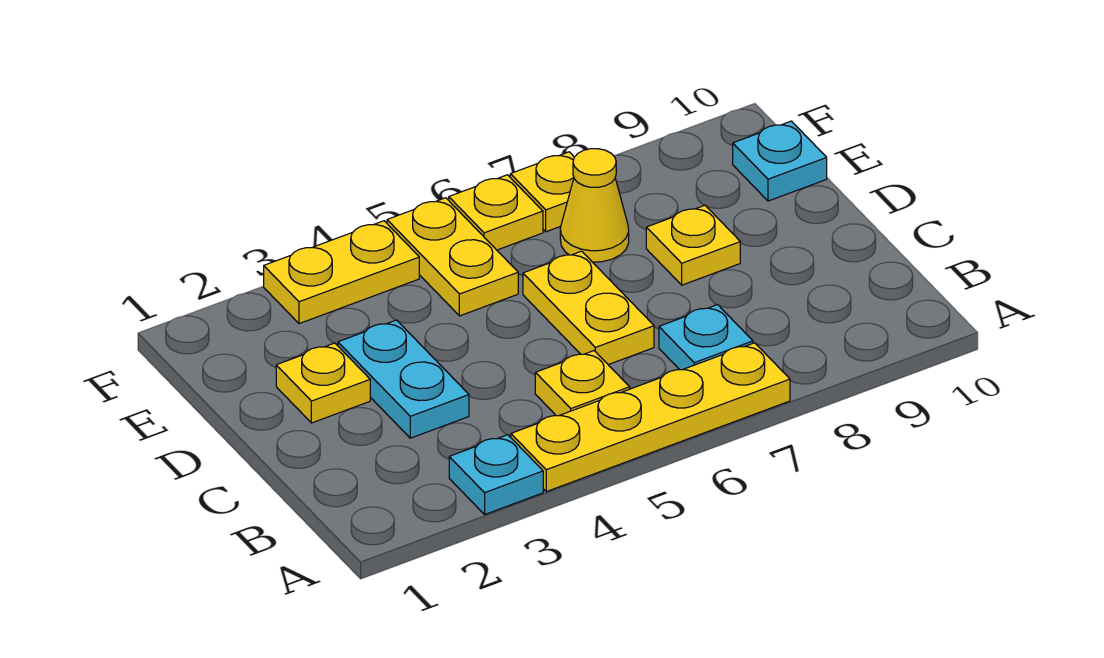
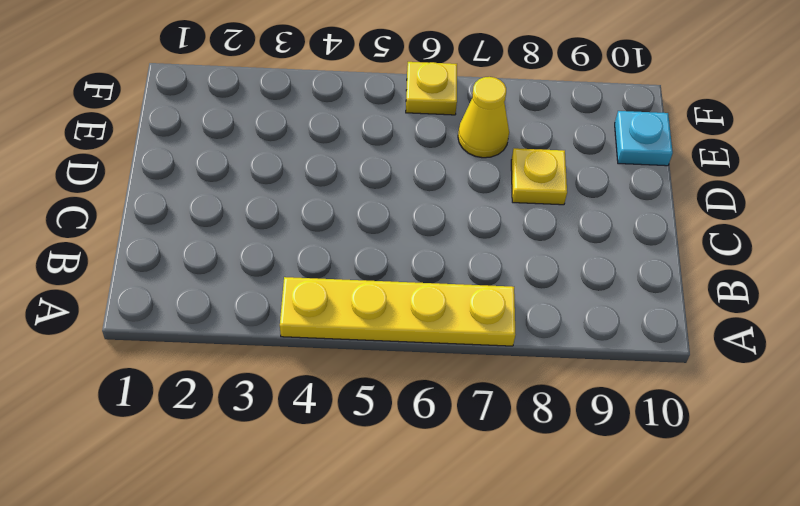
none -> cyan 1x1 plate [449,435,543,514]
none -> yellow 1x1 plate [535,351,630,416]
none -> cyan 1x1 plate [659,305,753,370]

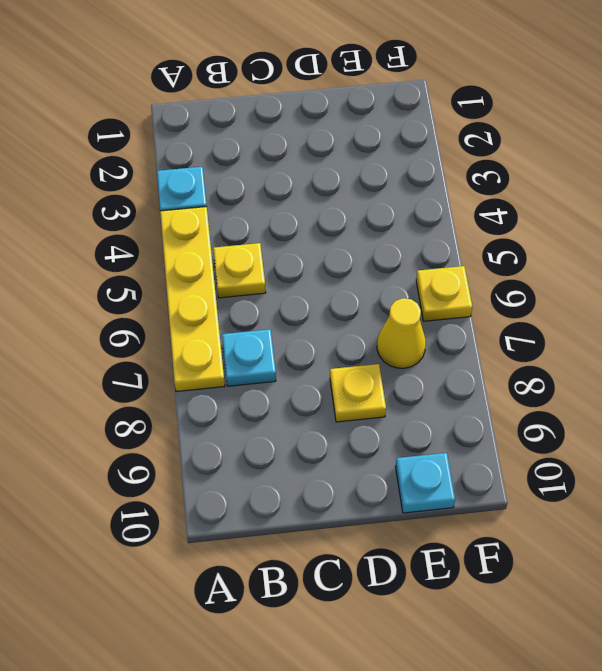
none -> cyan 1x2 plate [338,320,469,438]
none -> yellow 1x2 plate [523,251,654,365]
none -> yellow 1x1 plate [276,343,370,423]

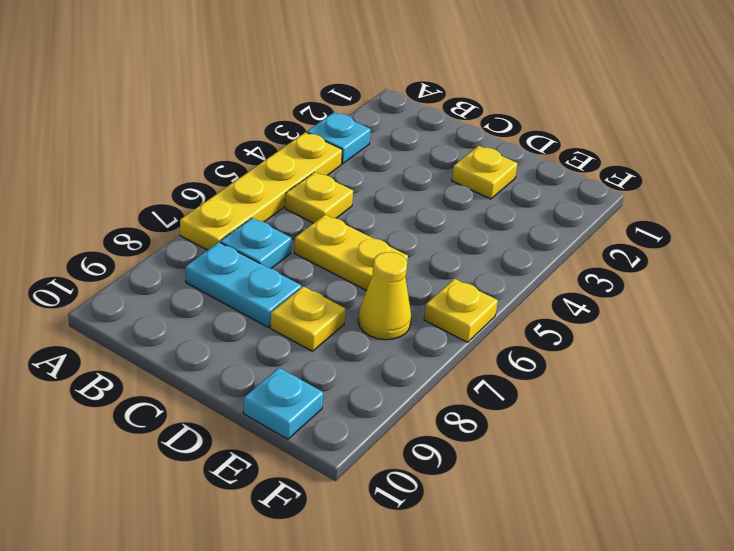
cyan 1x2 plate [186,242,301,327] -> cyan 1x2 plate moved to [338,320,469,438]
none -> yellow 1x2 plate [387,198,518,316]
none -> yellow 1x2 plate [264,221,419,324]
none -> yellow 1x1 plate [510,152,574,232]

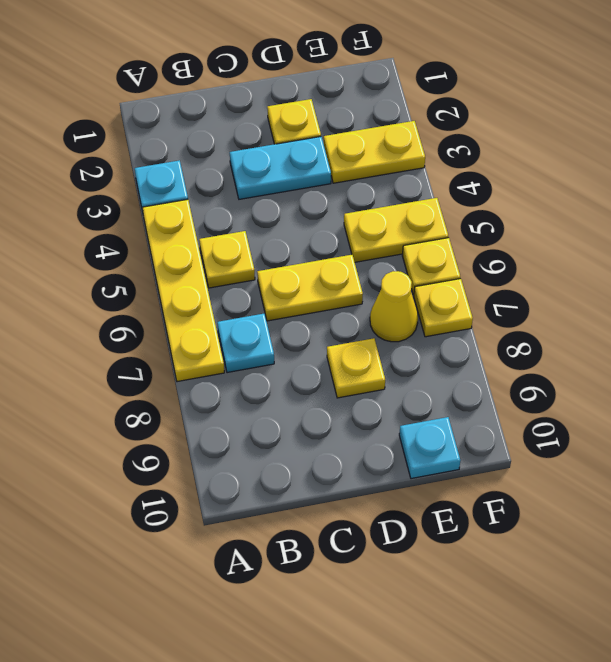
yellow 1x2 plate [324,121,425,183] -> yellow 1x2 plate turned to [264,221,419,324]

